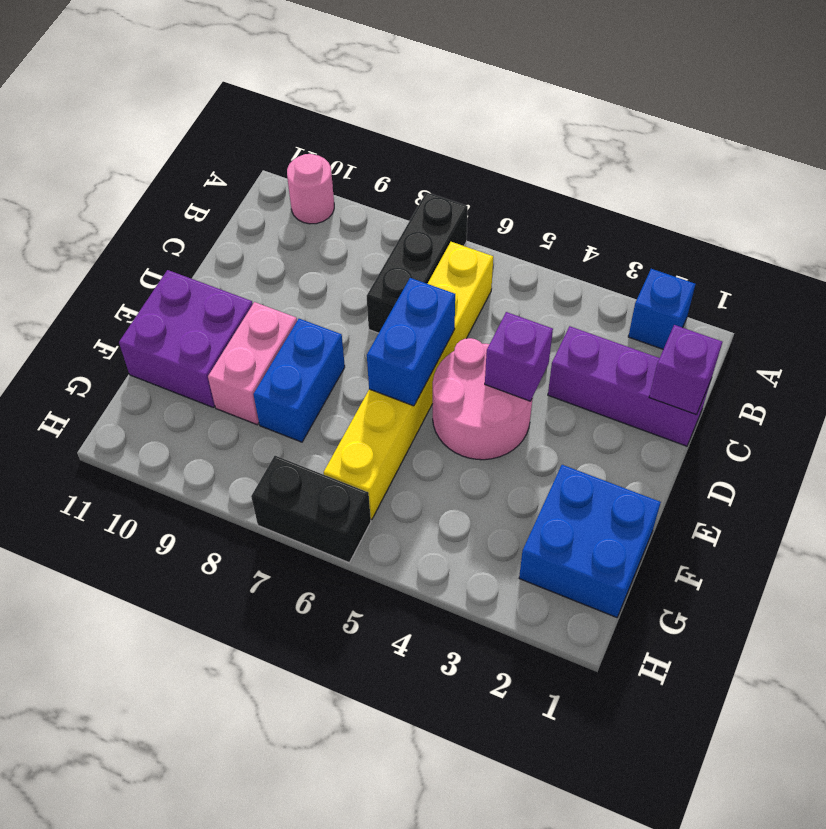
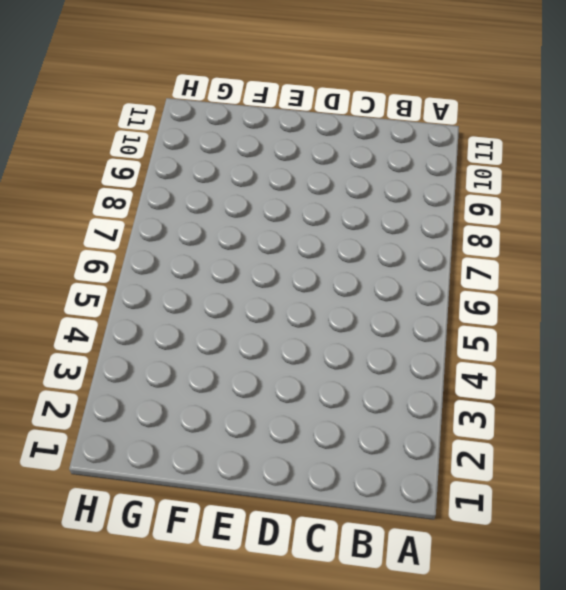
none -> blue 1x1 brick [628,269,695,349]
none -> black 1x3 brick [367,192,468,333]
none -> pink 1x1 round brick [287,154,334,224]

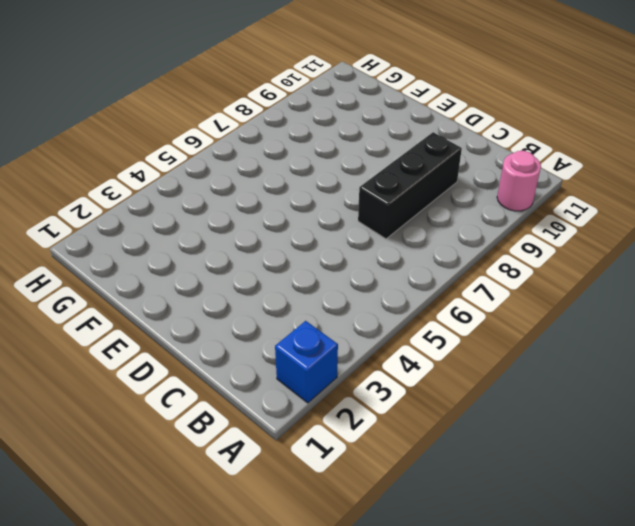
black 1x3 brick [358,132,462,239] -> black 1x3 brick turned to [367,192,468,333]
none -> yellow 1x6 brick [324,242,493,520]
none -> purple 1x3 brick [548,326,711,446]
none -> pink 2x2 round brick [433,338,533,460]

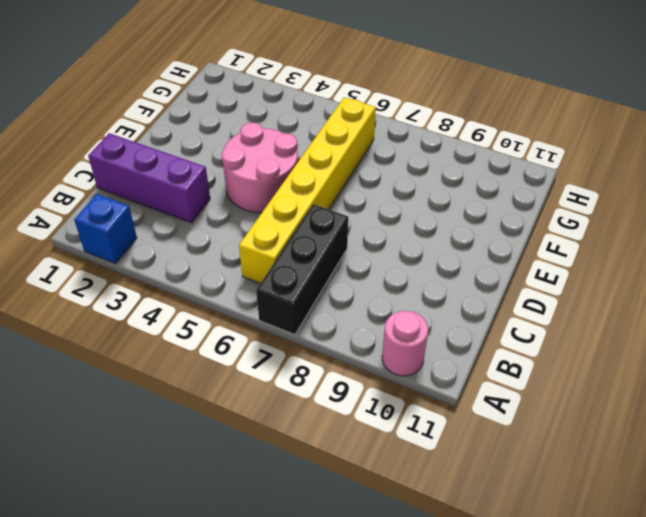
none -> blue 1x2 brick [253,319,345,442]
none -> pink 1x2 brick [208,302,297,425]
none -> purple 2x2 brick [119,270,253,407]

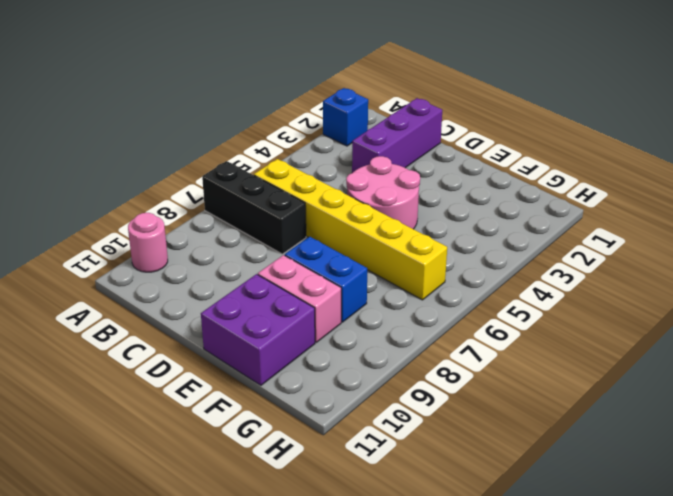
none -> blue 2x2 brick [519,465,661,617]
none -> black 1x2 brick [251,456,371,563]
none -> purple 1x1 brick [649,325,722,415]

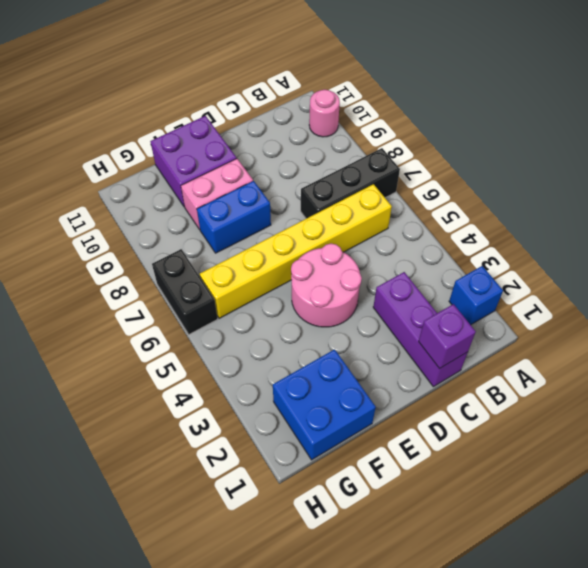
none -> purple 1x1 brick [485,312,553,401]
none -> blue 1x2 brick [367,278,455,406]

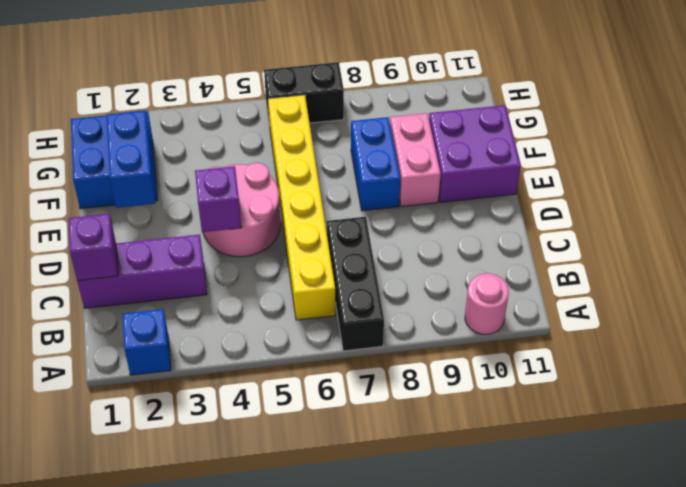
blue 1x2 brick [106,111,155,208] -> blue 1x2 brick moved to [367,278,455,406]

